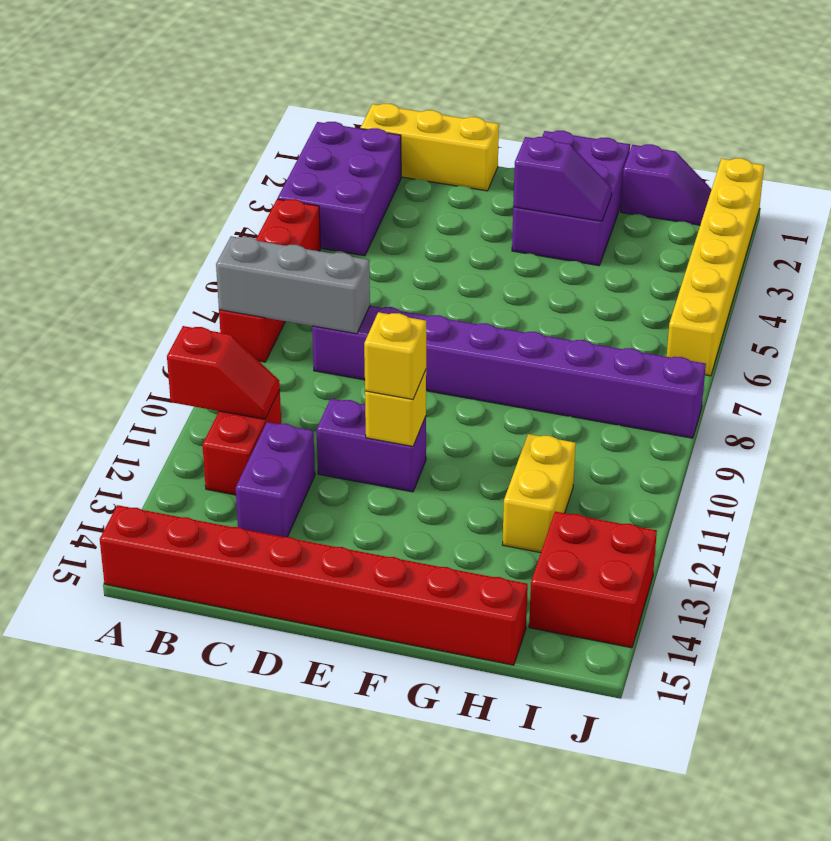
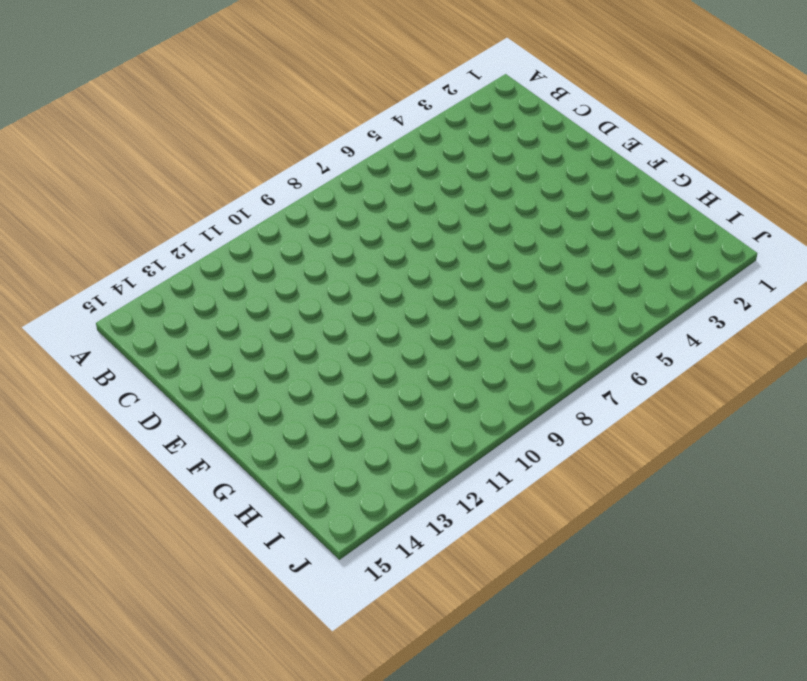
none -> purple 2x3 brick [278,122,401,256]
none -> red 1x4 brick [219,199,320,362]
none -> red 1x8 brick [100,505,528,665]

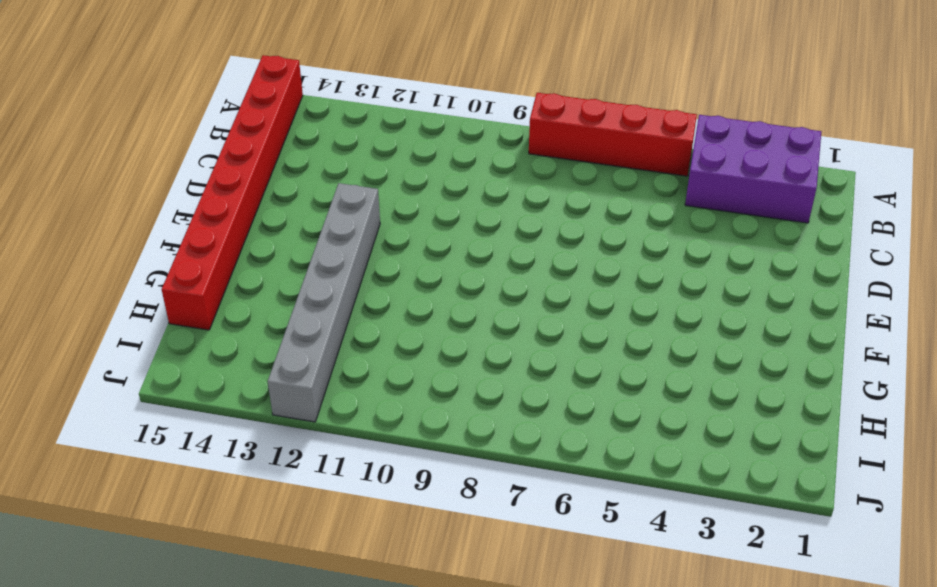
grey 1x6 brick [268,183,380,422] -> yellow 1x2 brick [502,434,576,553]
none -> yellow 1x3 brick [361,104,499,191]
none -> red 1x2 brick [203,390,281,495]
none -> purple 1x8 brick [312,306,706,438]

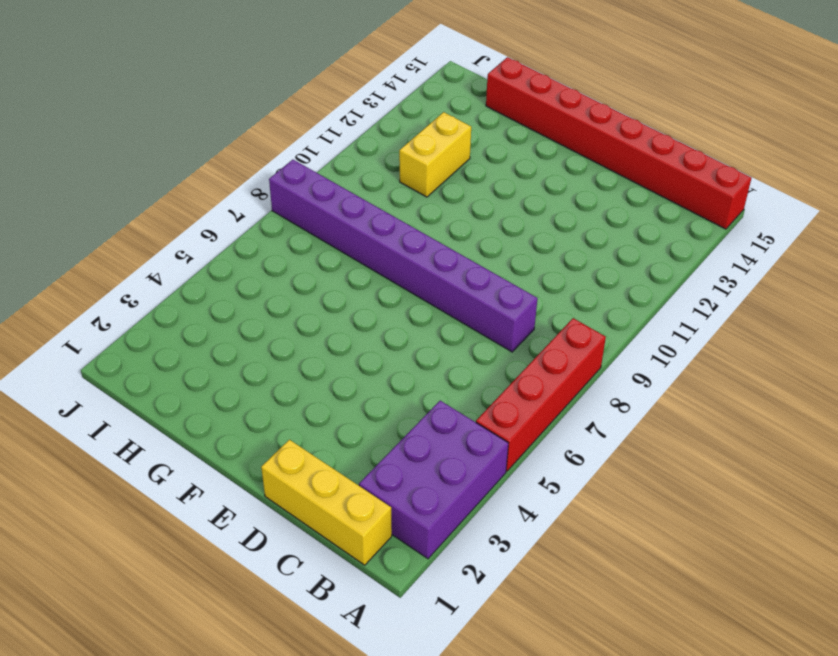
none -> red 1x2 brick [203,390,281,495]
none -> purple 1x2 brick [236,422,315,537]
none -> purple 1x2 brick [317,399,426,492]

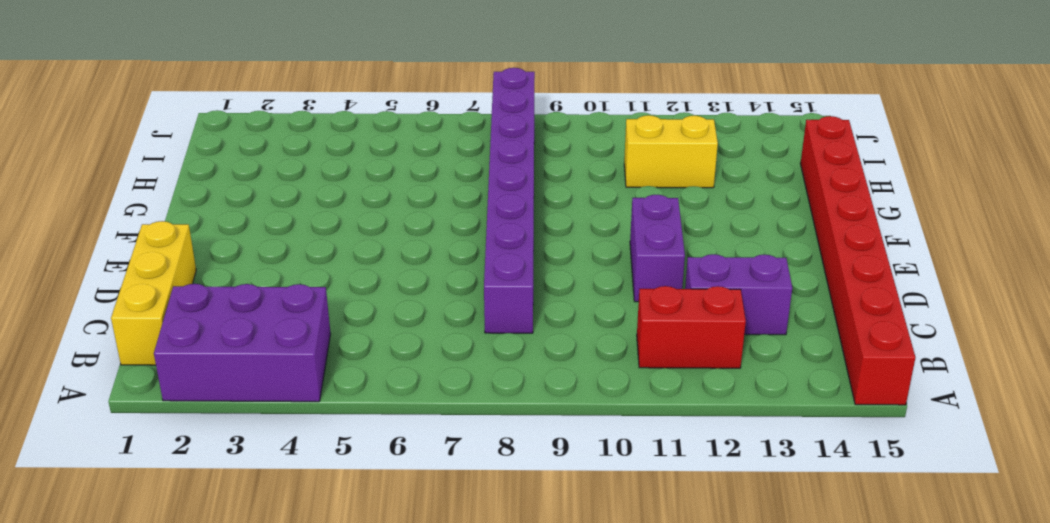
none -> red 1x4 brick [219,199,320,362]
none -> purple 2x3 brick [512,131,630,266]
none -> purple 1x2 slope [621,144,712,225]

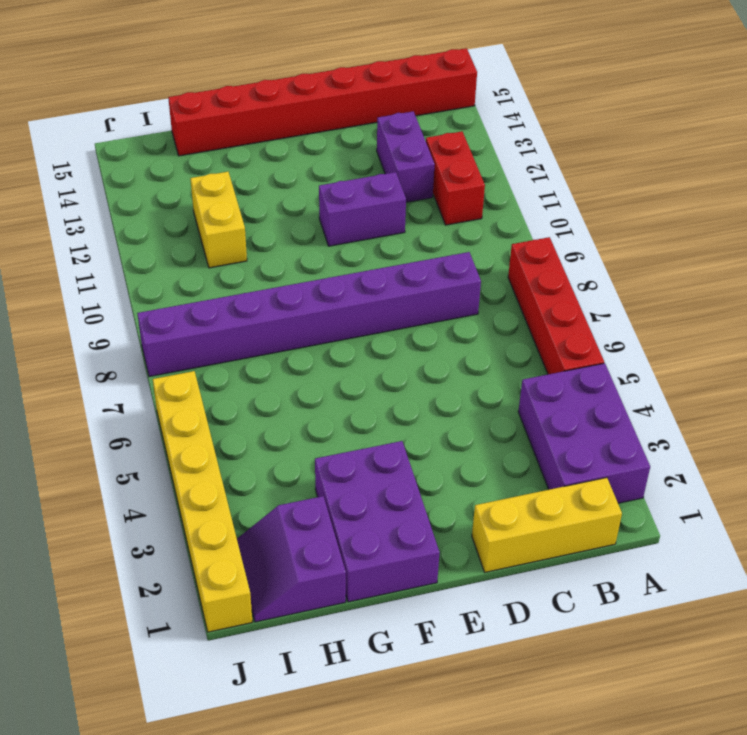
purple 2x2 slope [237,496,346,622] -> purple 1x2 slope [621,144,712,225]
none -> red 2x2 brick [529,512,657,648]
none -> grey 1x3 brick [216,236,370,334]
none -> red 1x2 slope [167,326,280,419]

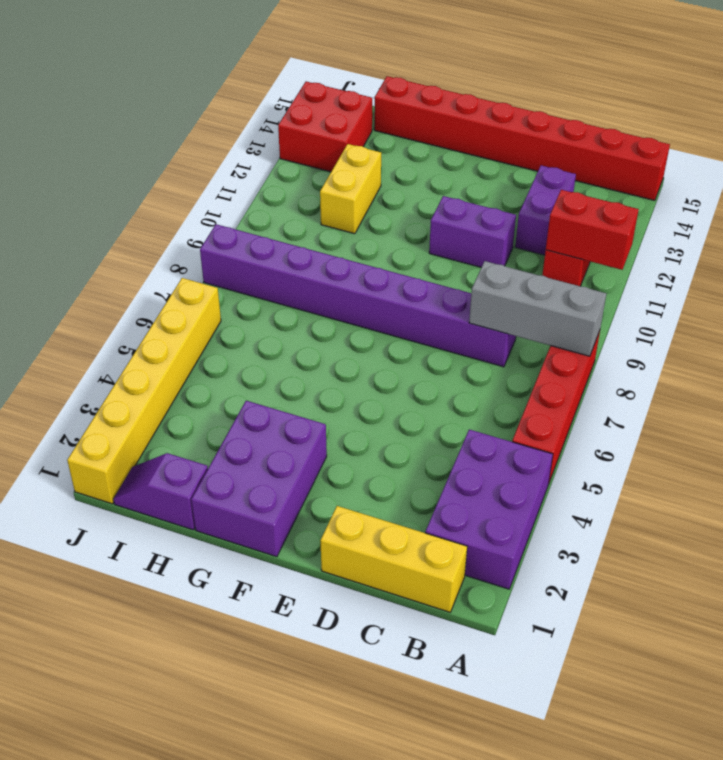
red 1x2 brick [546,190,639,270] -> red 1x2 slope [167,326,280,419]
none -> yellow 1x1 brick [365,370,426,446]
none -> purple 1x2 slope [513,137,612,221]
none -> yellow 1x1 brick [364,312,426,399]

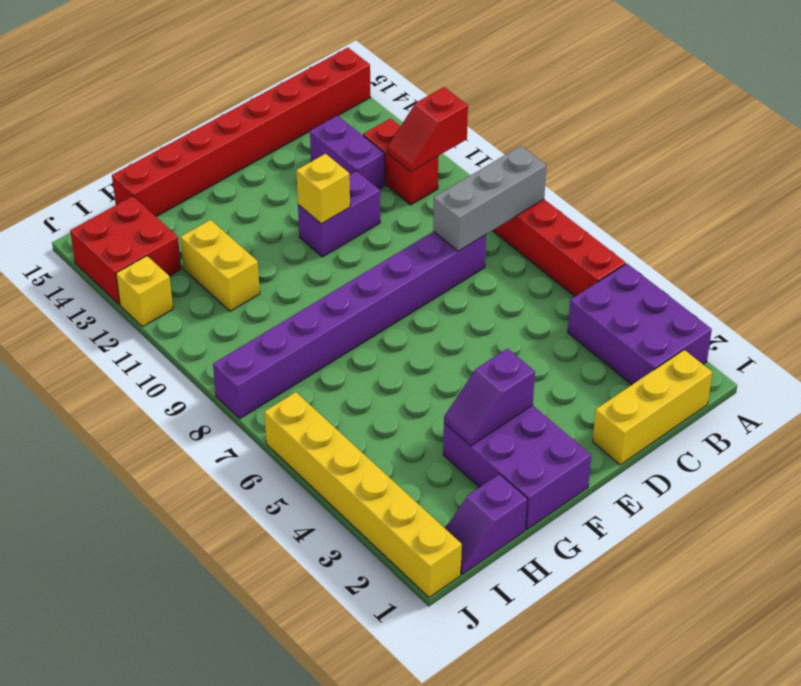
yellow 1x1 brick [116,256,173,327] -> yellow 1x1 brick moved to [364,312,426,399]

